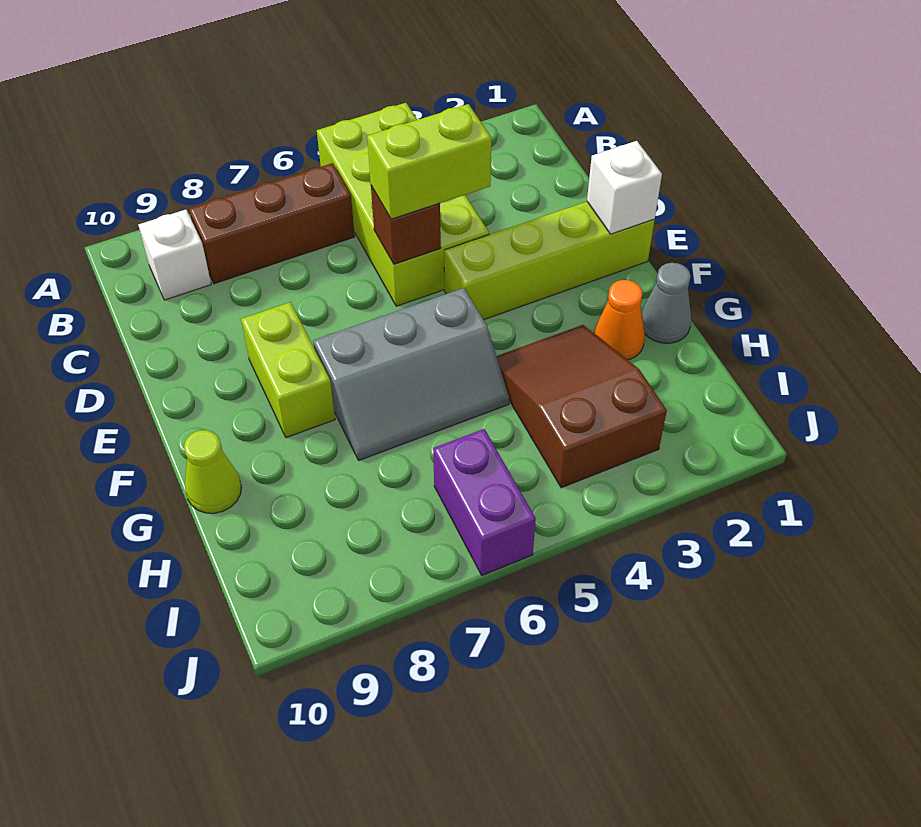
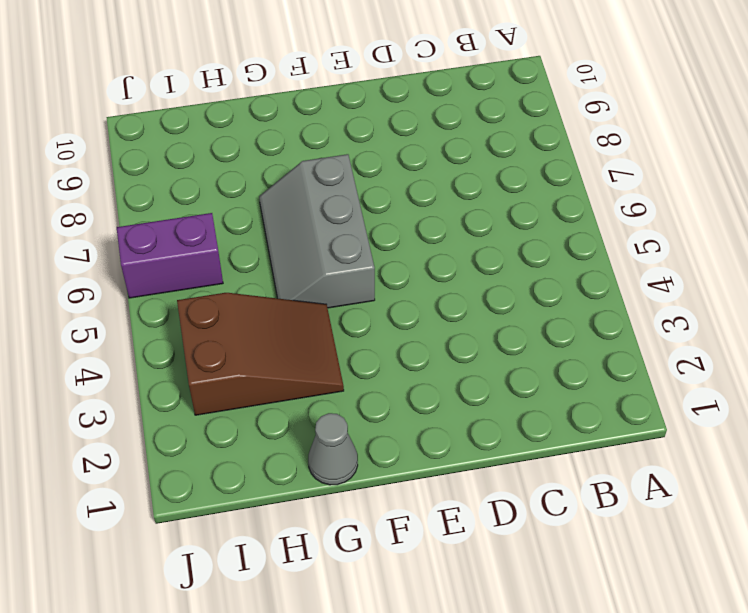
none -> lime 2x4 brick [317,103,489,306]
none -> brown 1x3 brick [189,163,355,284]
none -> white 1x1 brick [139,210,211,300]

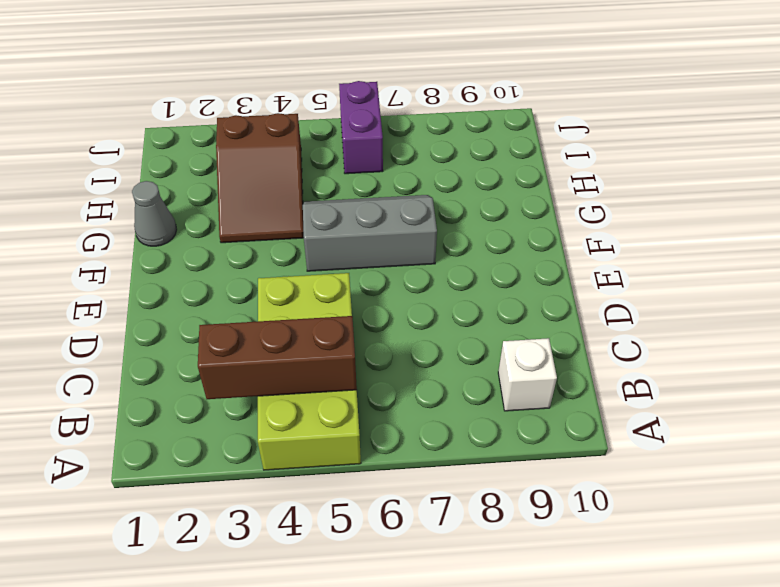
brown 1x3 brick [198,316,357,399] -> brown 1x3 brick moved to [189,163,355,284]
none -> lime 1x4 brick [444,202,655,320]
none -> lime 1x2 brick [241,302,335,438]
none -> orange 1x1 cone [594,280,645,360]

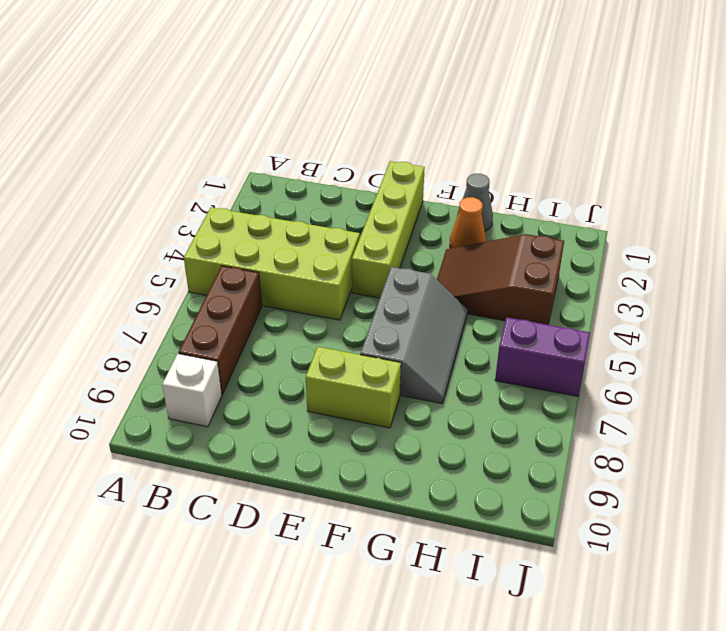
none -> lime 1x1 cone [184,430,241,513]
none -> brown 1x1 brick [371,186,441,264]
none -> white 1x1 brick [587,141,662,234]

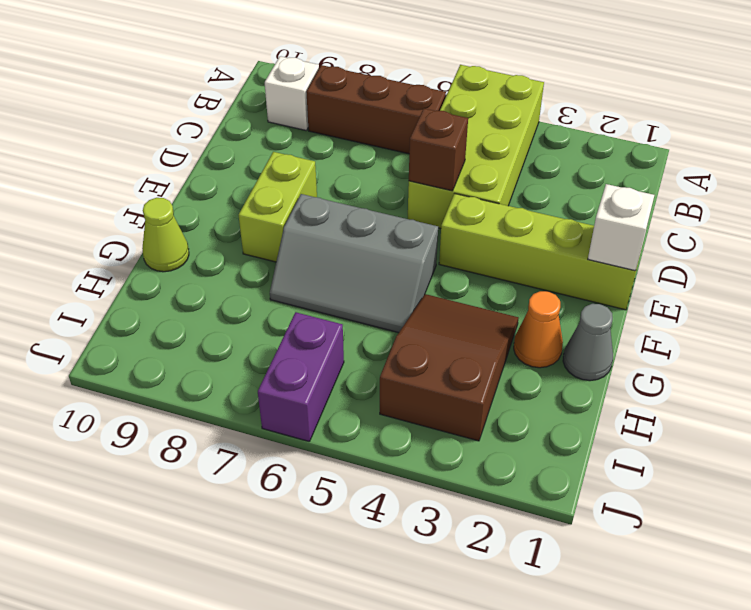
none -> lime 1x2 brick [367,104,492,219]

